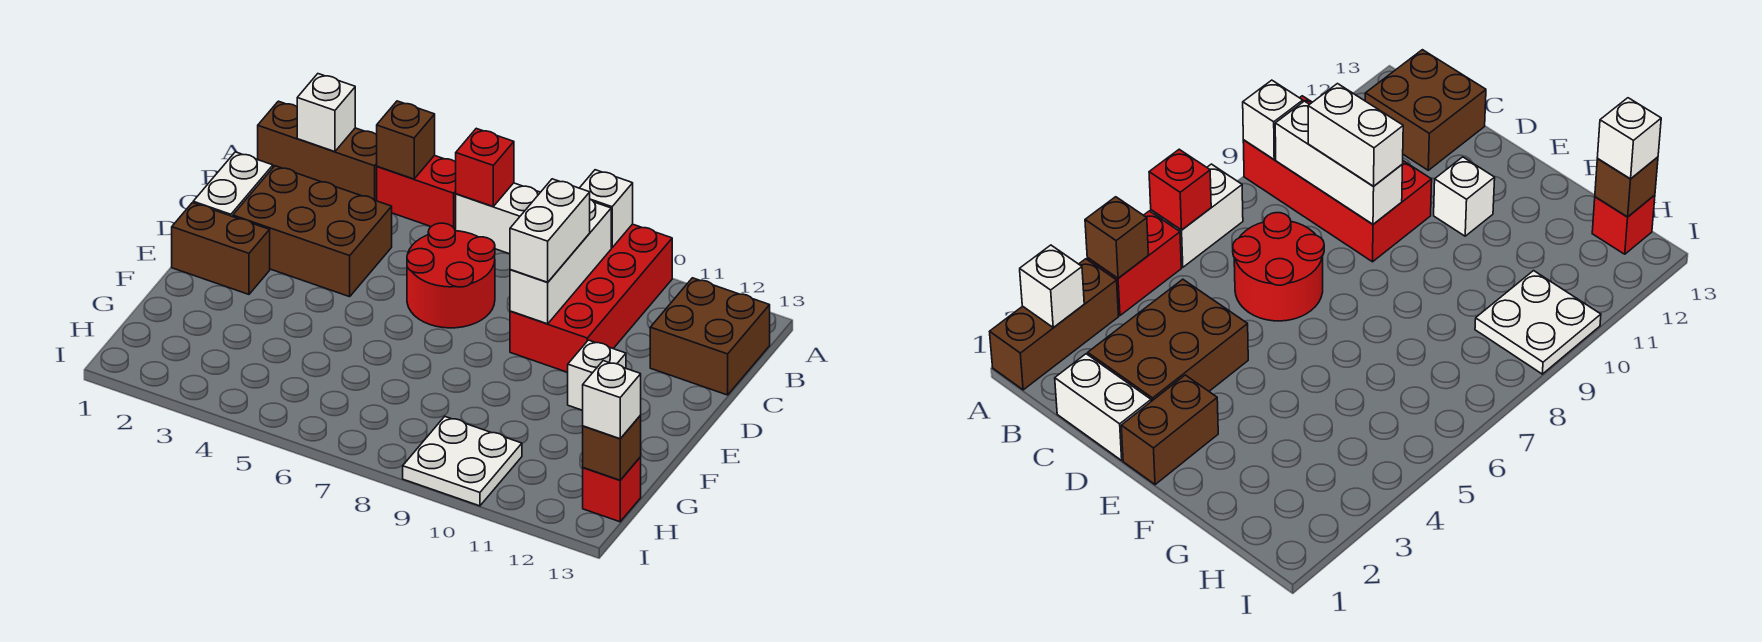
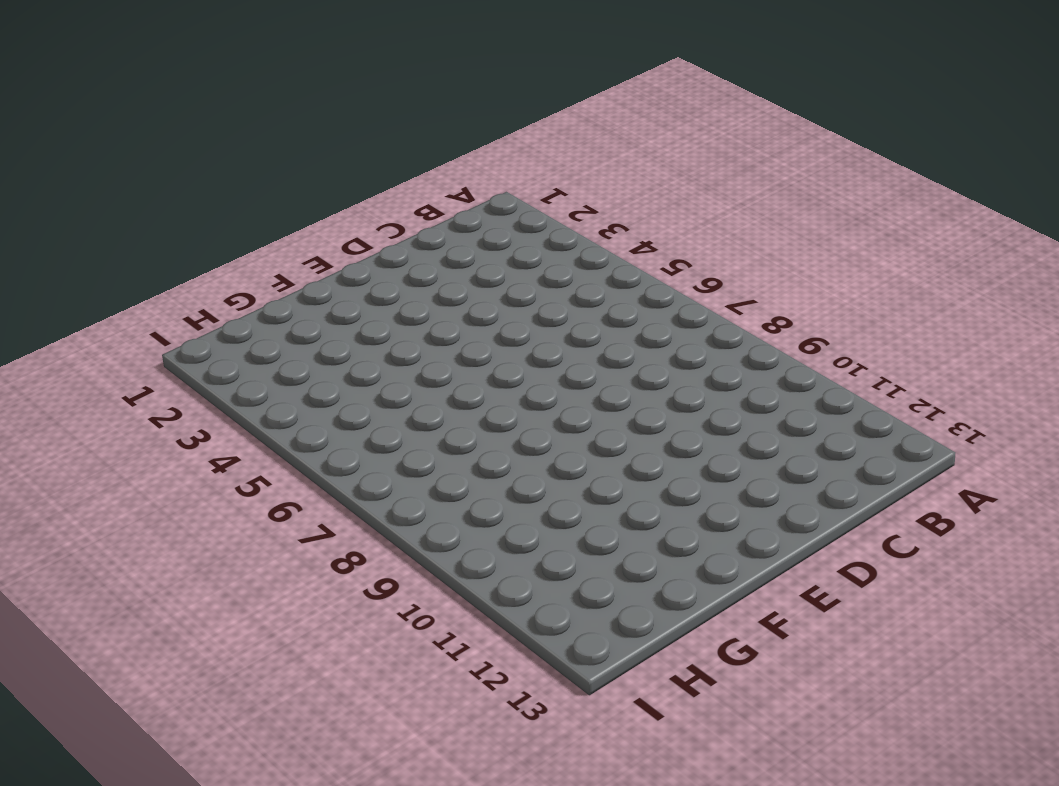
none -> brown 1x3 brick [258,101,377,201]
none -> red 1x2 brick [377,155,456,231]
none -> white 1x2 brick [456,183,540,254]

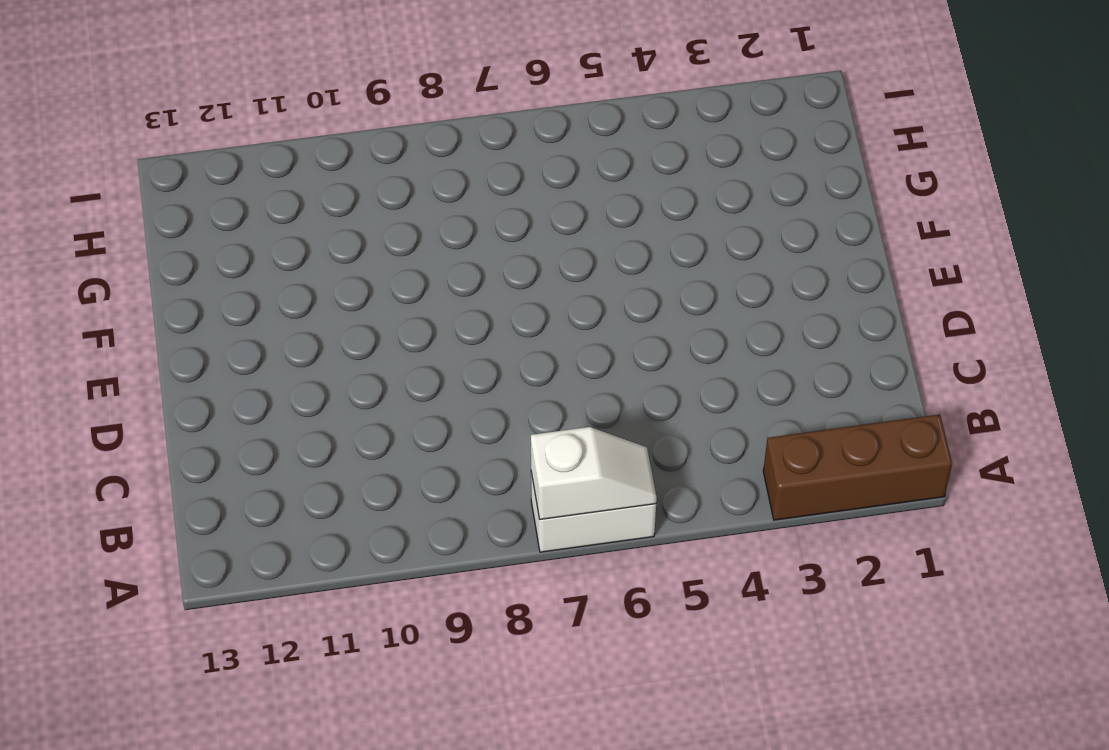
white 1x2 slope [531,427,657,520] -> red 1x1 brick [456,128,514,207]
none -> red 1x2 brick [377,155,456,231]
none -> red 2x4 brick [510,224,672,372]
none -> brown 2x2 brick [650,278,770,395]

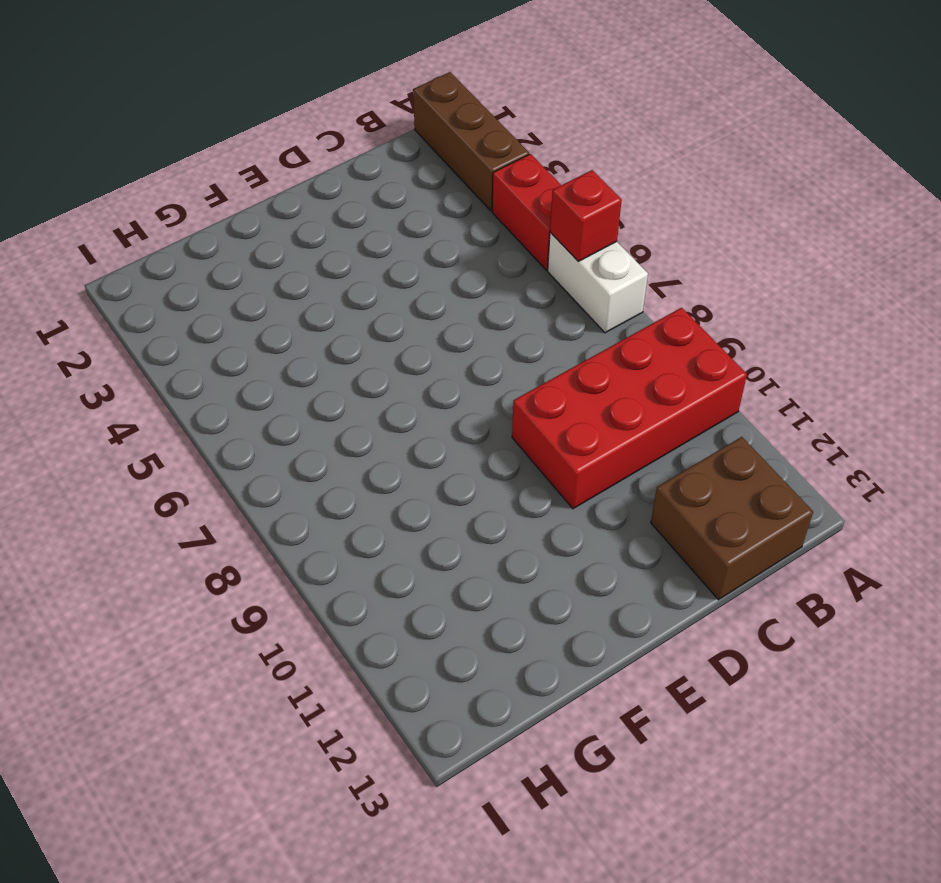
none -> white 1x2 brick [193,152,273,217]
none -> brown 2x3 brick [233,166,392,297]
none -> red 2x2 round brick [407,223,495,328]

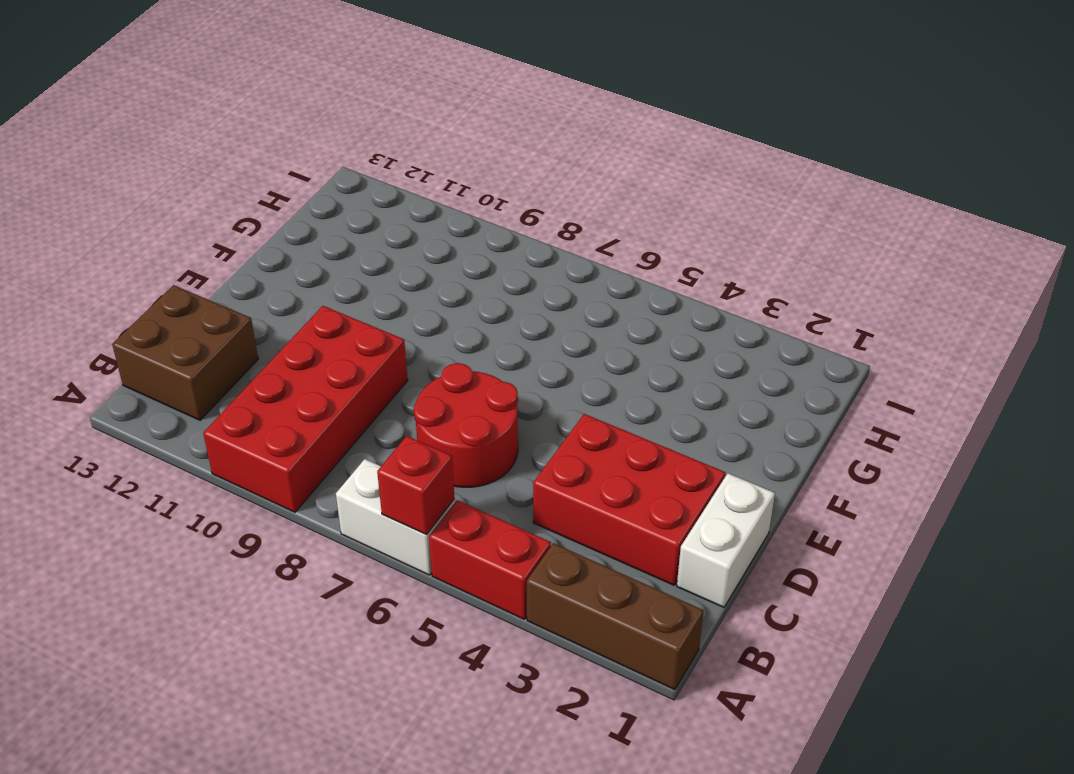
red 2x3 brick [533,414,725,585] -> brown 2x3 brick [233,166,392,297]
none -> brown 1x2 brick [172,203,270,294]
none -> white 1x1 brick [568,340,626,410]
none -> white 2x2 plate [403,417,522,506]

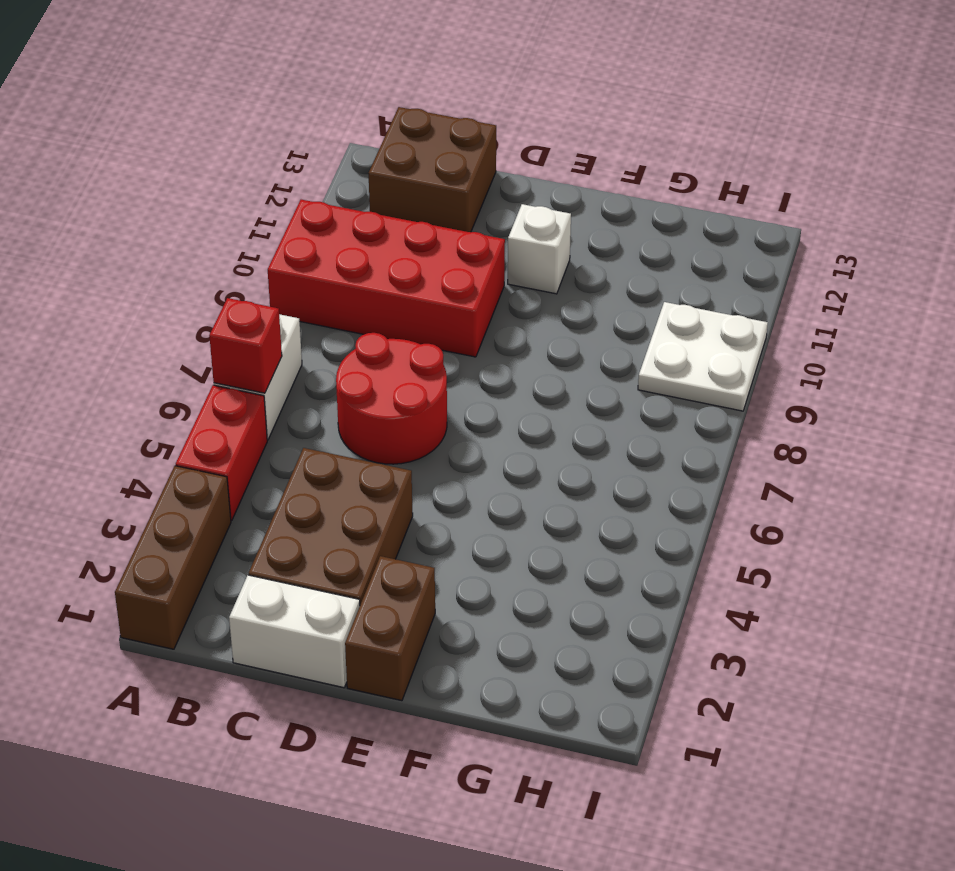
none -> red 1x1 brick [583,457,641,522]
none -> white 1x1 brick [297,74,355,152]
none -> brown 1x1 brick [377,101,435,179]

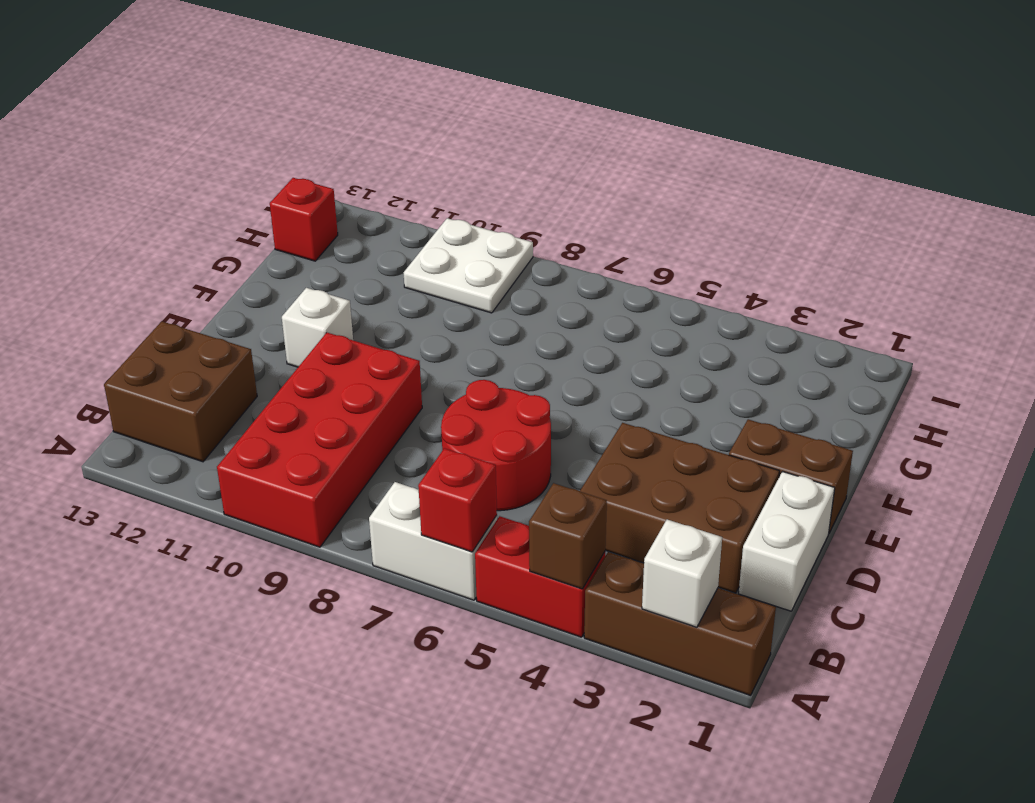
none -> white 1x1 brick [580,170,633,248]
none -> white 1x3 brick [510,199,611,324]
none -> brown 1x1 brick [583,415,641,480]

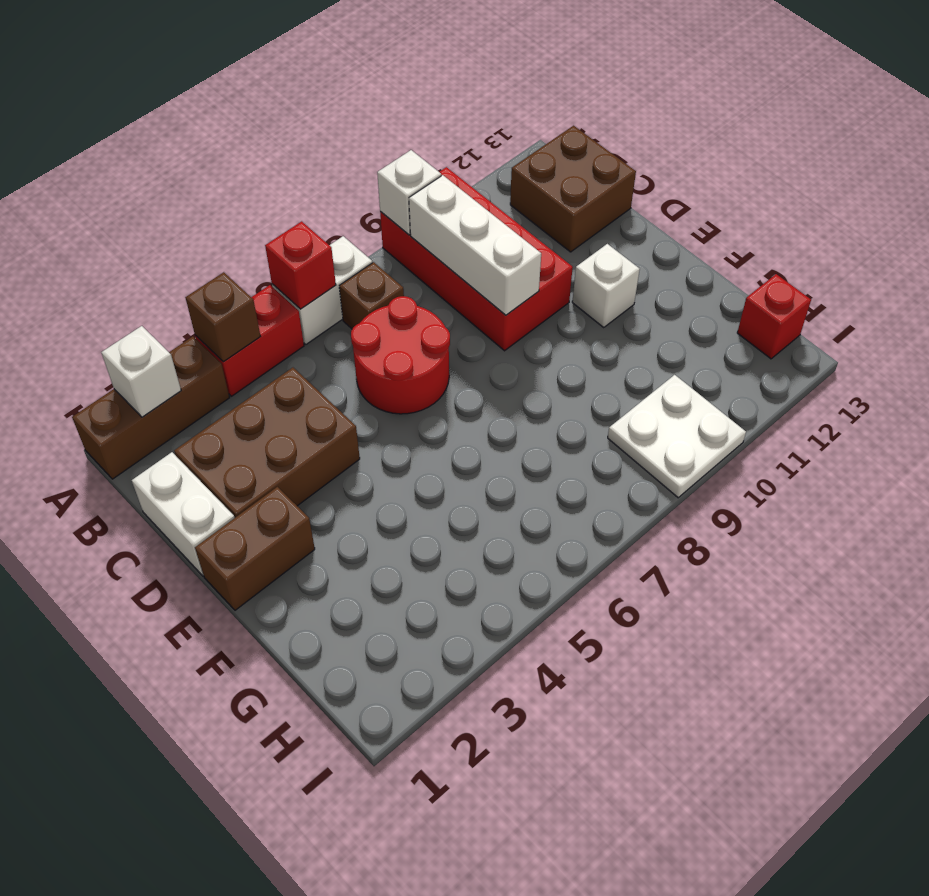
brown 1x1 brick [339,262,404,329] -> brown 1x1 brick moved to [583,415,641,480]
none -> white 1x2 brick [510,179,590,282]
none -> white 1x1 brick [583,361,641,439]

